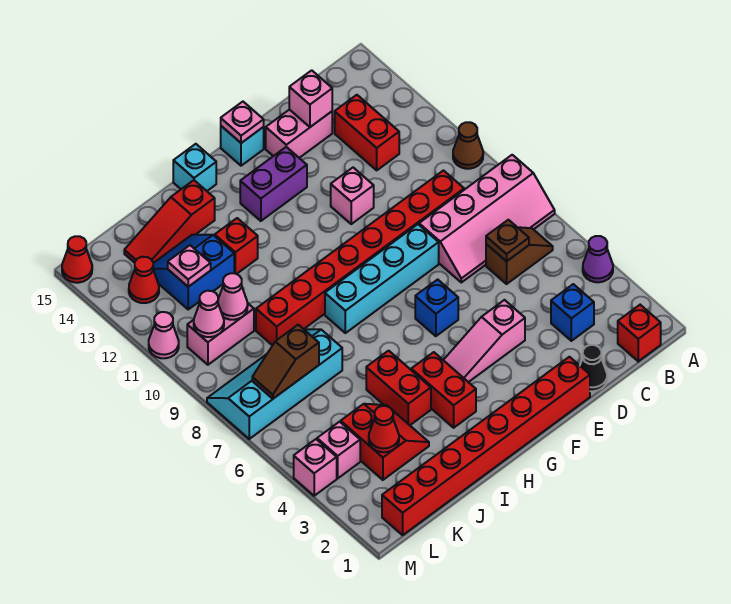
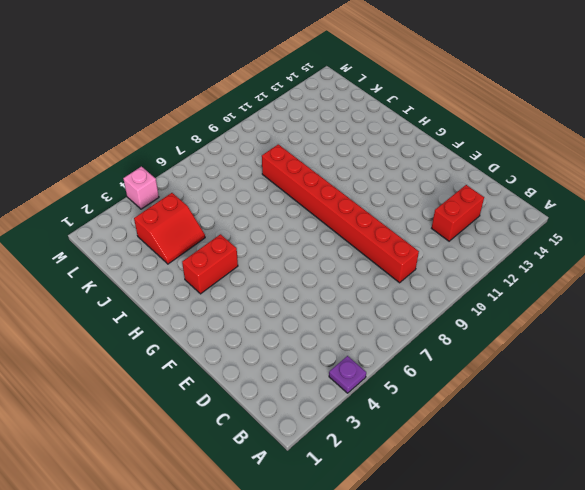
purple 1x1 plate [329,356,366,393] -> purple 1x1 cone [583,236,613,282]
none -> pink 2x4 slope [419,155,555,282]
none -> brown 1x1 cone [453,122,483,169]
none -> red 1x1 brick [618,305,661,361]
none -> brown 1x2 slope [486,227,553,284]

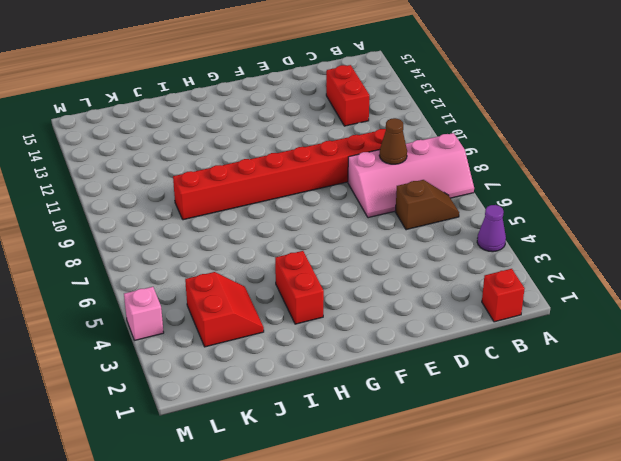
brown 1x1 cone [379,118,407,164] -> brown 1x1 cone moved to [453,122,483,169]
none -> blue 1x1 brick [551,284,594,341]
none -> black 1x1 cone [580,345,607,391]
none -> pink 1x2 brick [266,109,332,158]
none -> red 1x8 brick [382,357,590,535]

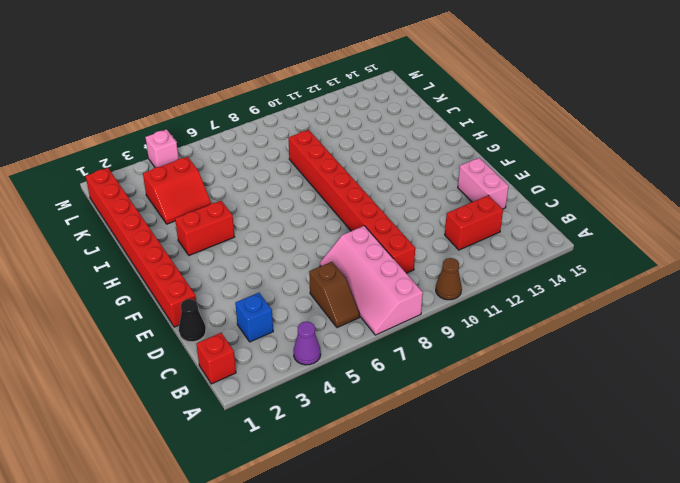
none -> pink 1x3 slope [444,300,525,382]
none -> cyan 1x4 brick [325,224,439,333]
none -> pink 1x1 brick [331,168,374,224]
none -> blue 1x1 brick [415,279,458,336]

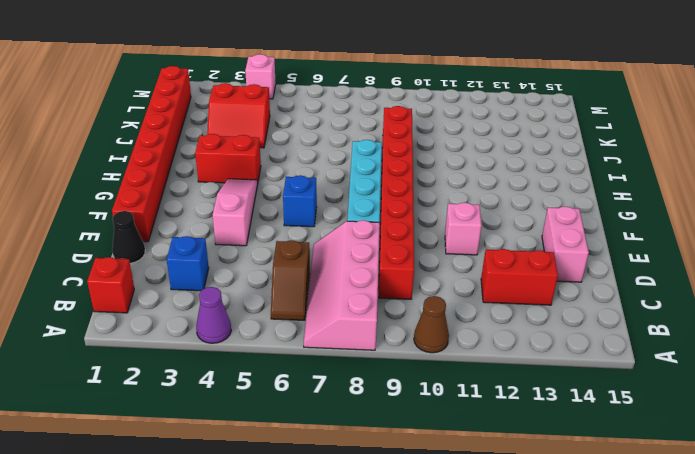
none -> purple 1x2 brick [240,147,307,221]
none -> cyan 1x1 brick [221,126,264,166]
none -> cyan 1x1 brick [173,144,216,191]
none -> red 1x2 brick [366,351,431,425]

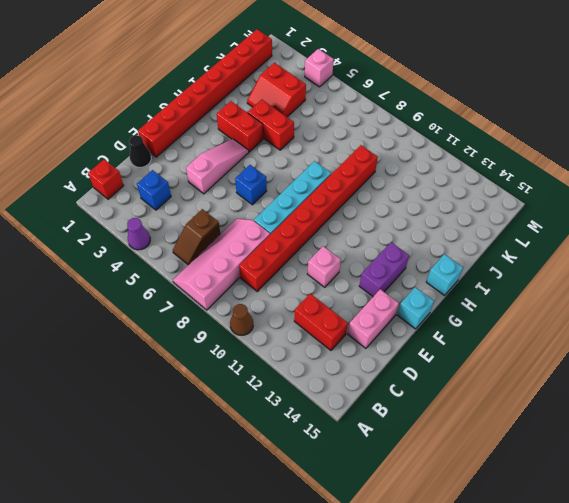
none -> red 1x1 brick [215,218,258,274]
none -> red 1x3 slope [124,180,215,263]
none -> cyan 2x4 slope [207,329,342,439]
none -> blue 2x2 slope [153,235,234,309]

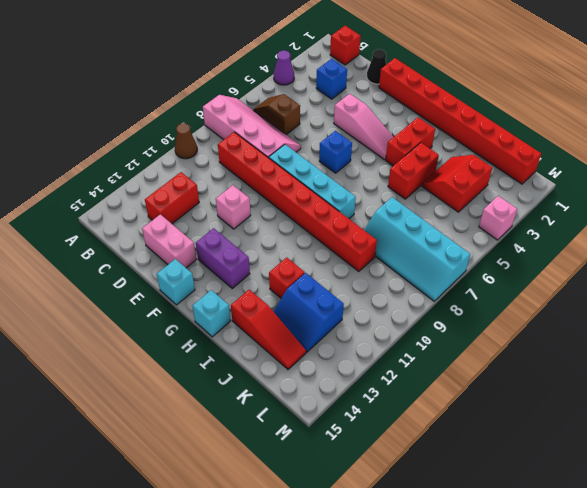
none -> pink 1x2 brick [187,304,254,365]
none -> pink 1x1 brick [317,422,360,478]
none -> red 1x1 cone [129,257,159,303]
none -> pink 1x1 cone [149,312,179,358]

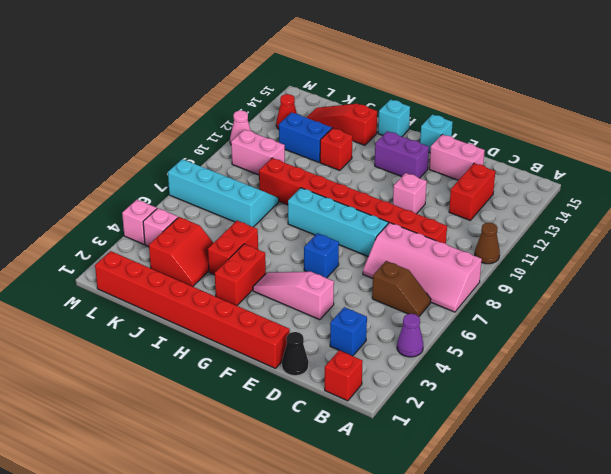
none -> red 1x1 cone [62,236,92,283]
none -> brown 1x1 plate [486,220,529,261]
none -> pink 1x1 brick [289,70,332,127]
none -> pink 1x1 plate [221,102,264,143]

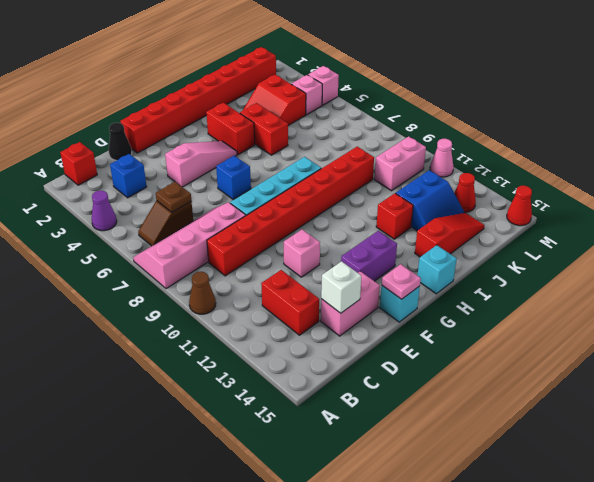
white 1x1 brick [321,261,361,313] -> pink 1x1 brick [289,70,332,127]
none -> cyan 2x4 slope [207,329,342,439]
none -> red 1x1 cone [369,406,399,452]
none -> brown 1x2 slope [252,325,319,399]
none -> pink 1x1 cone [218,273,248,320]

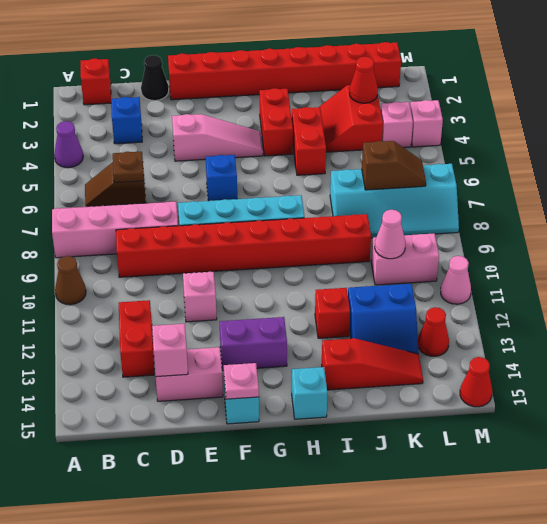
none -> pink 1x1 plate [167,245,211,287]
none -> pink 1x1 cone [194,291,224,337]

